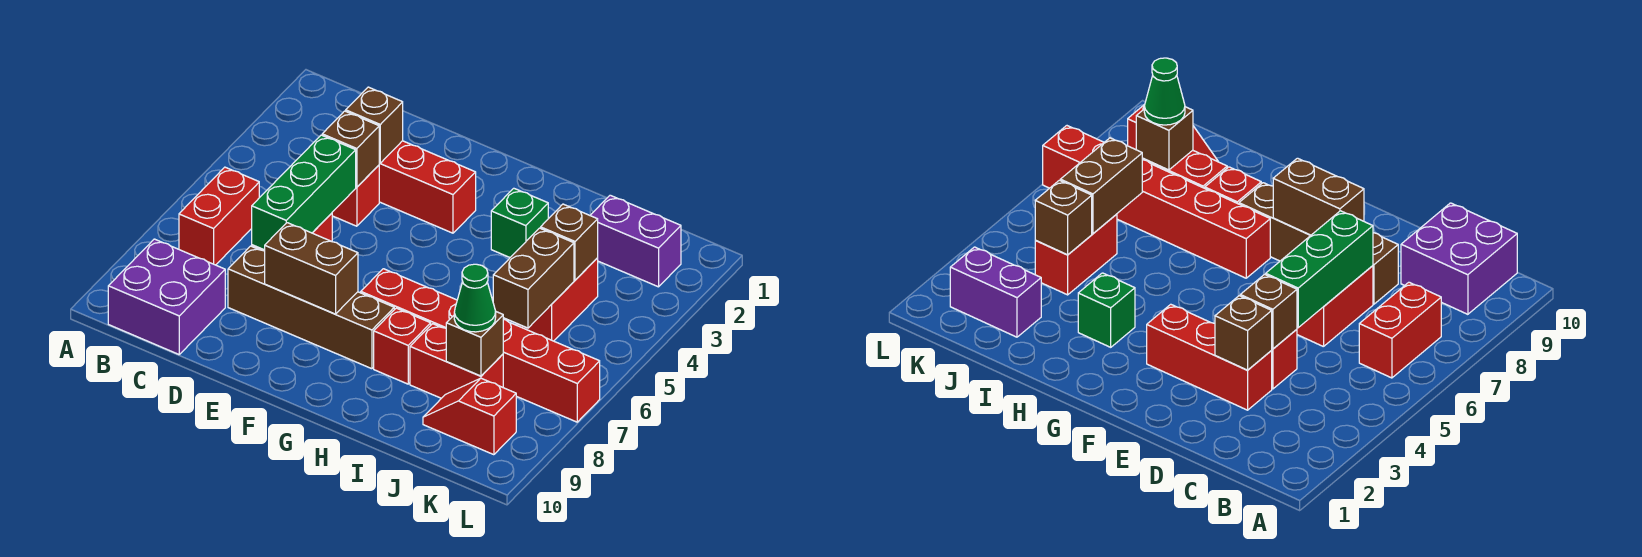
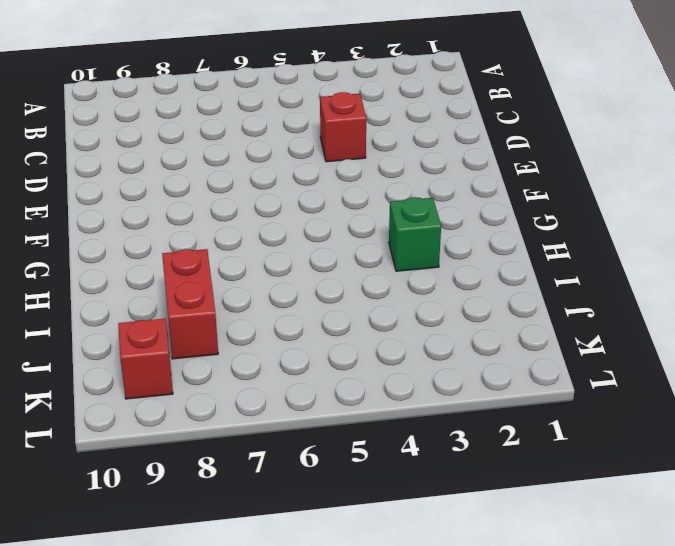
none -> red 1x2 brick [179,167,259,265]
none -> purple 2x2 brick [108,239,225,354]
none -> red 1x3 brick [379,141,476,233]

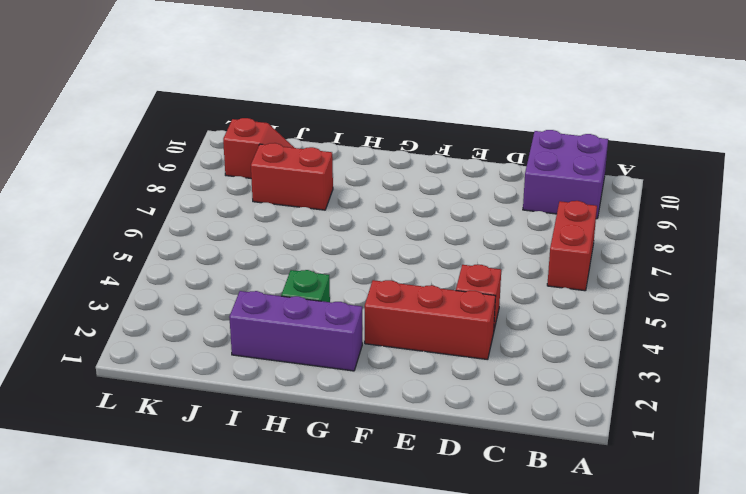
purple 1x3 brick [229,291,362,371] -> none
none -> red 1x2 brick [1297,266,1373,347]
none -> brown 1x4 brick [228,246,394,369]
none -> red 1x6 brick [361,269,600,422]

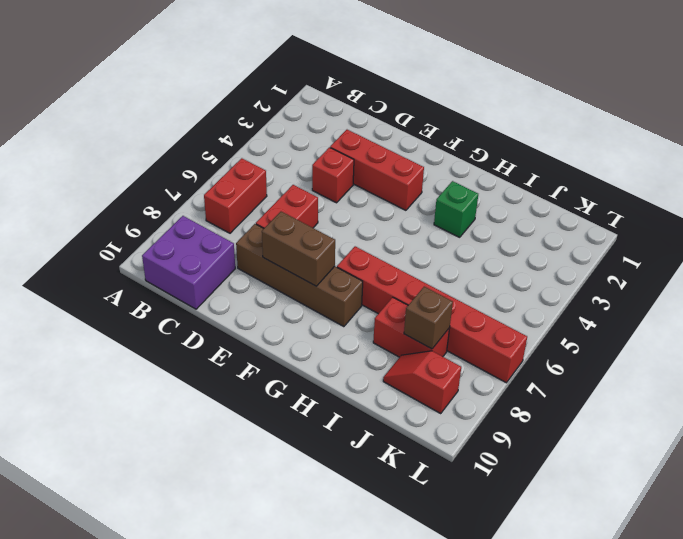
none -> red 1x1 brick [374,308,431,384]
none -> purple 1x2 brick [590,195,681,287]
none -> red 1x2 brick [517,258,598,341]

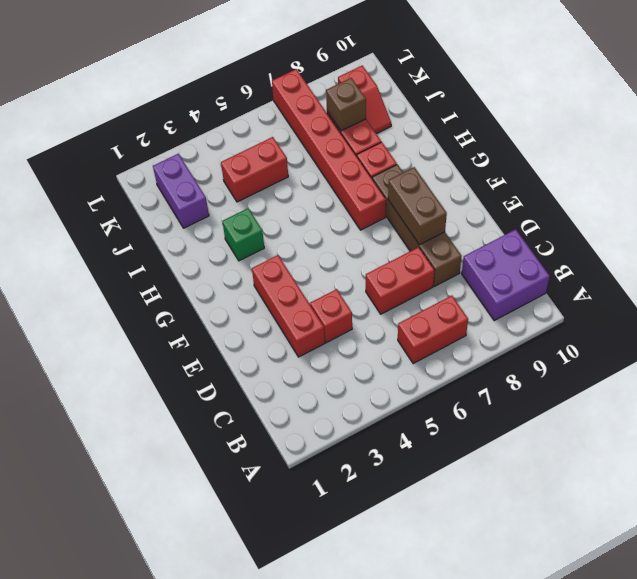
none -> brown 1x1 brick [346,87,403,163]
none -> brown 1x1 brick [322,111,379,187]
none -> green 1x3 brick [252,135,356,250]

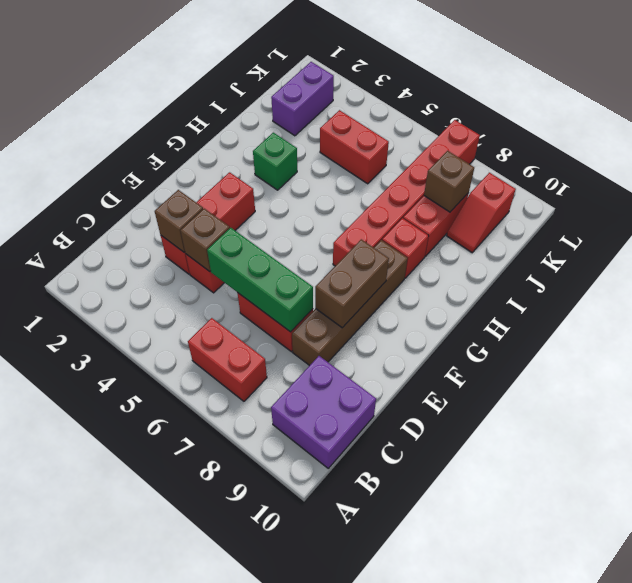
none -> brown 1x1 brick [541,204,598,280]
none -> brown 1x2 brick [493,228,574,328]
none -> green 1x1 cone [454,264,496,332]

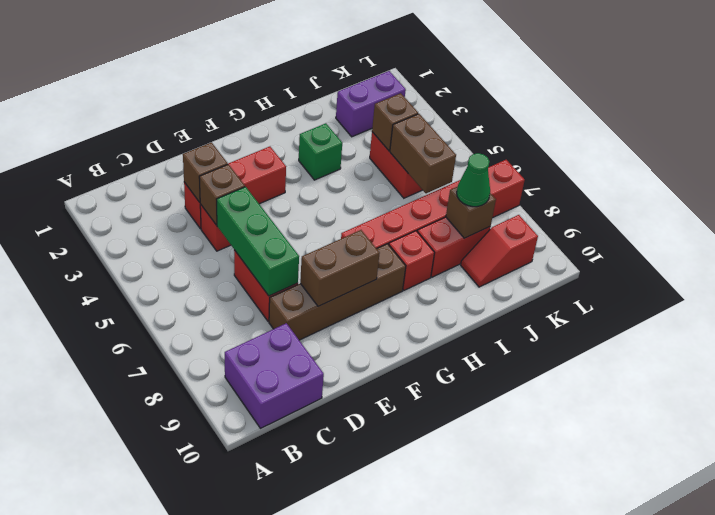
none -> red 1x2 brick [179,167,259,265]

